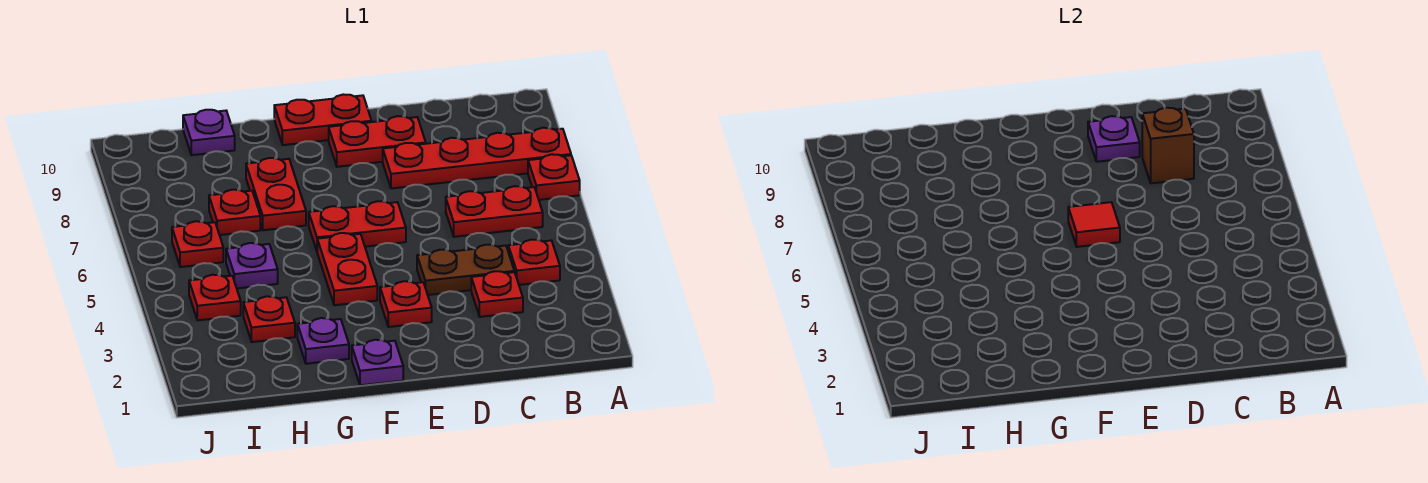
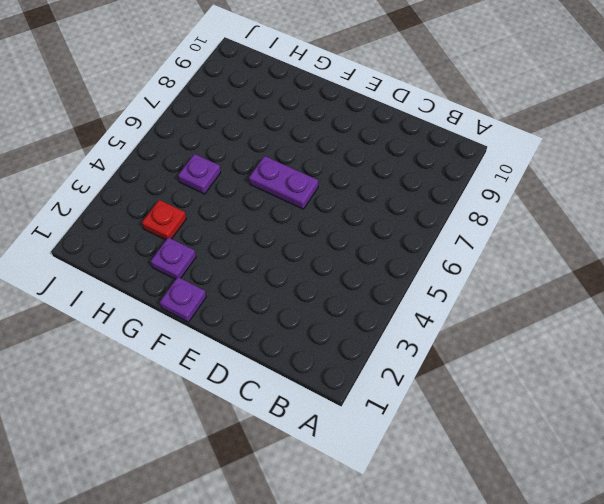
purple 1x2 plate [249,156,318,209] -> red 1x2 plate [309,201,406,251]
none -> red 1x1 plate [528,154,580,200]
none -> red 1x4 plate [383,128,571,188]
none -> red 1x1 plate [508,240,560,285]

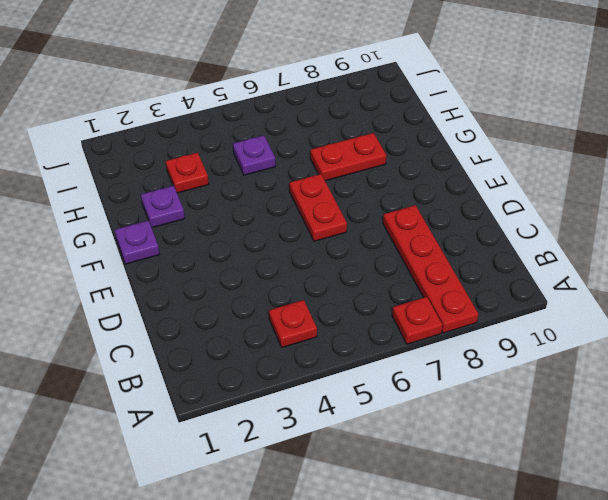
none -> red 1x2 plate [446,186,543,237]
none -> red 1x1 plate [471,271,523,317]
none -> brown 1x2 plate [417,245,514,295]

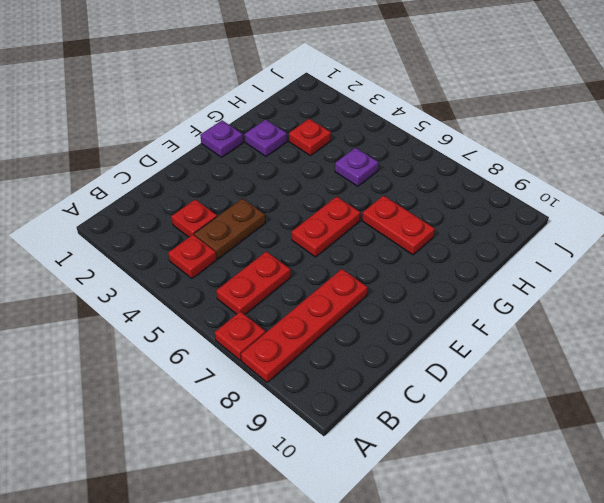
none -> red 1x2 plate [329,116,426,167]
none -> red 1x1 plate [380,281,432,327]
none -> red 1x2 plate [274,94,372,145]

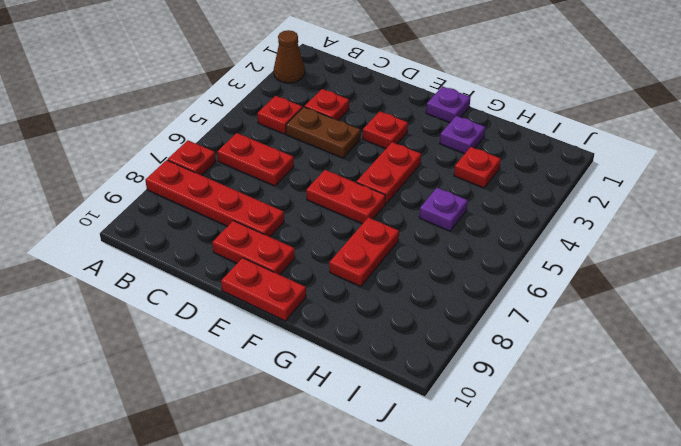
brown 1x1 cone [274,30,305,83] -> none
none -> red 1x1 plate [209,190,260,235]
none -> purple 1x1 plate [183,110,235,155]
none -> red 1x1 plate [189,275,241,320]

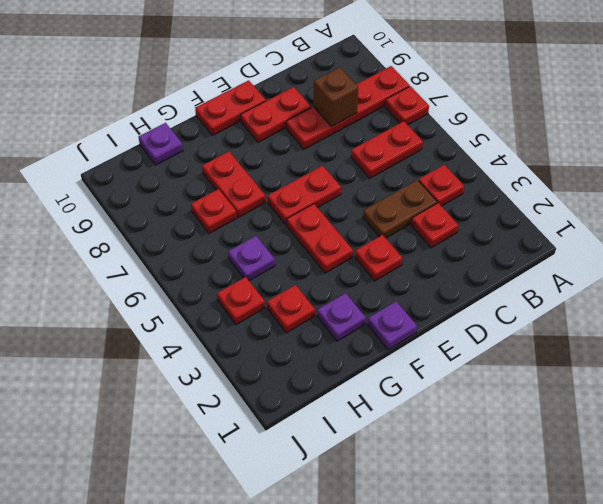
none -> red 1x1 plate [172,221,223,267]
none -> purple 1x1 plate [1088,116,1140,162]
none -> red 1x1 tile [1068,202,1120,247]

